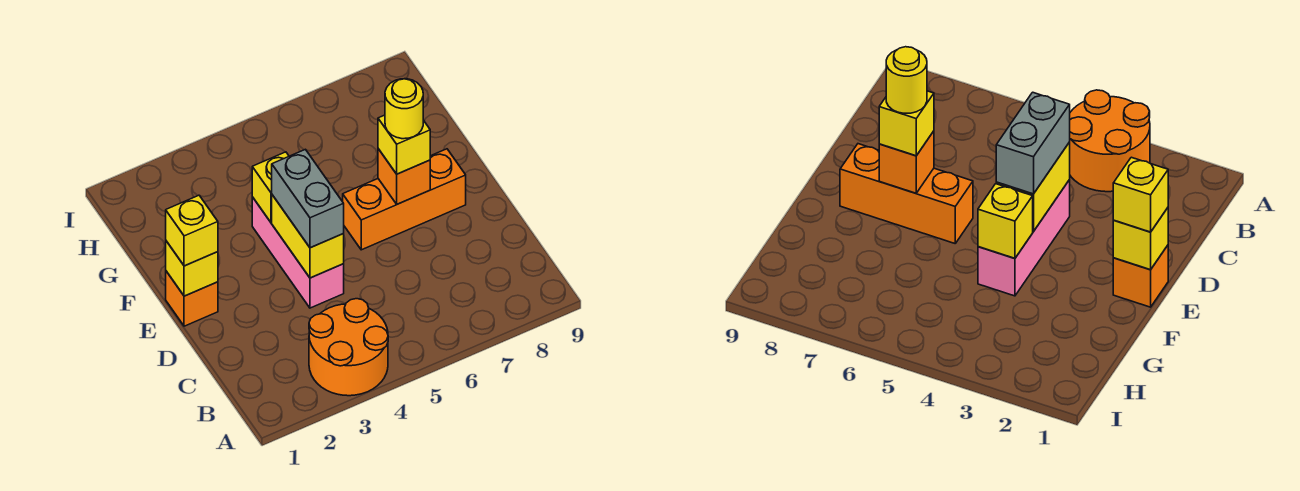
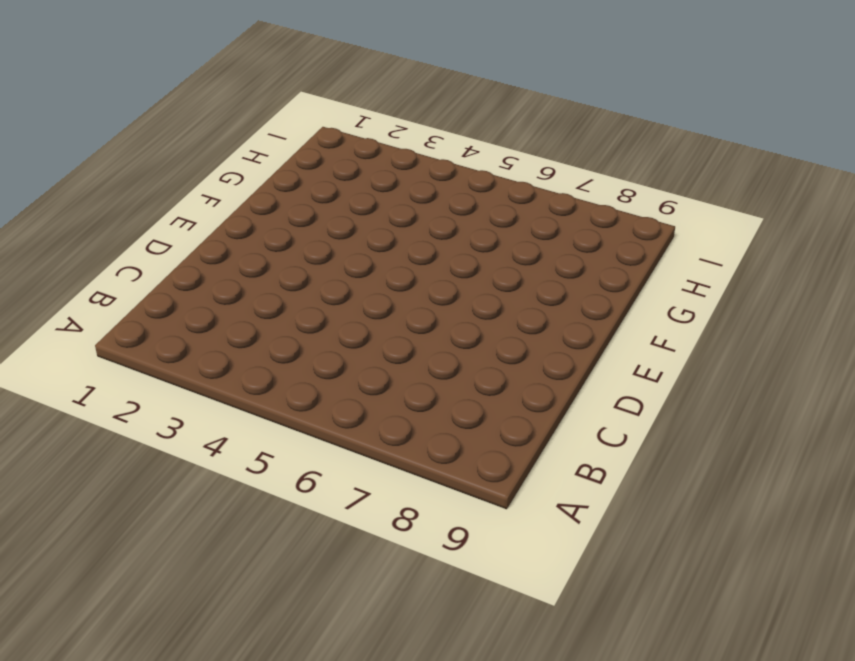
none -> orange 2x2 round brick [309,299,388,396]
none -> pink 1x3 brick [252,197,344,308]
none -> orange 1x1 brick [166,271,218,326]

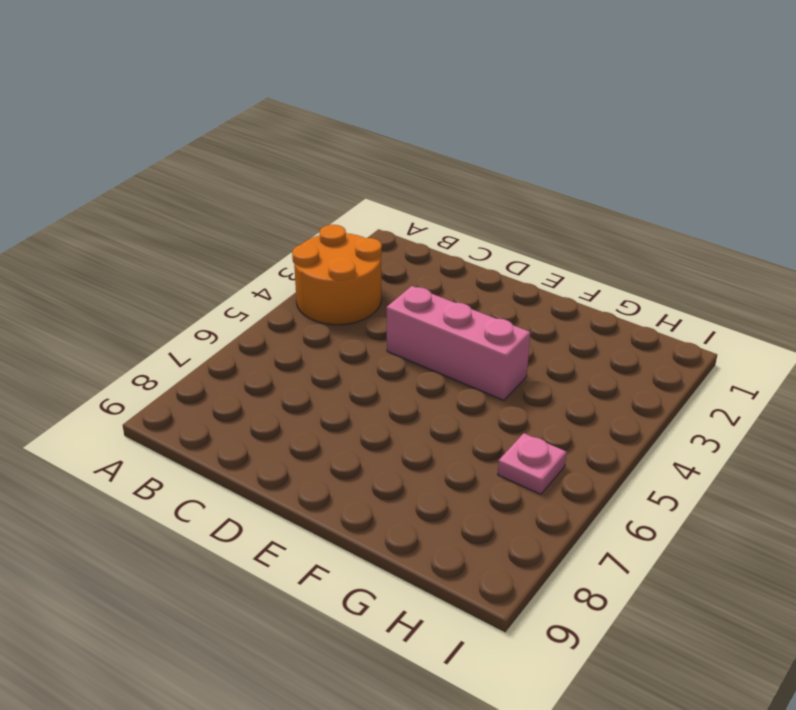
pink 1x1 plate [498,433,567,494] -> none
none -> orange 1x1 brick [166,271,218,326]
none -> orange 1x3 brick [343,149,466,250]
none -> yellow 1x2 brick [272,195,344,278]

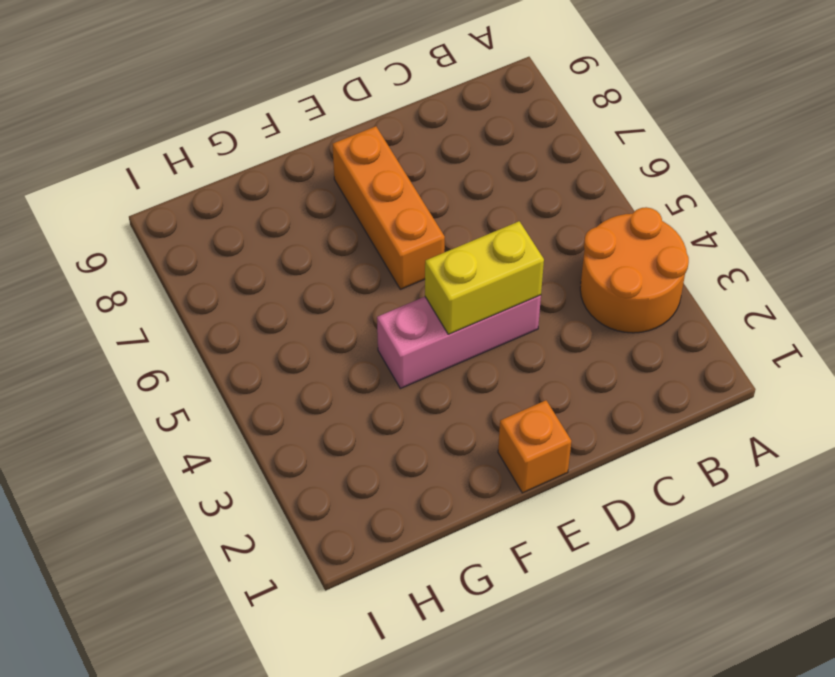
none -> yellow 1x1 brick [166,241,218,296]
none -> orange 1x1 brick [378,149,430,204]
none -> yellow 1x1 brick [252,152,289,222]

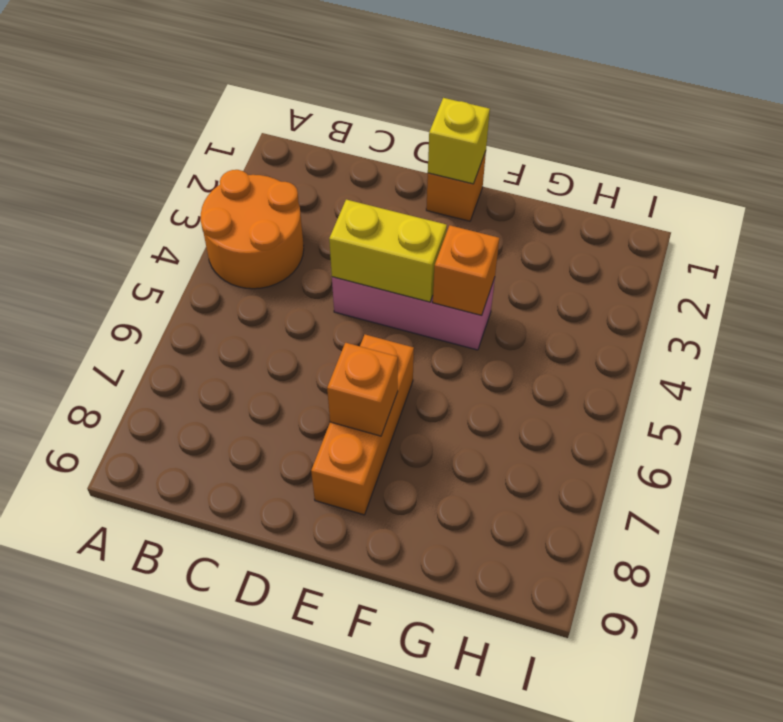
orange 1x1 brick [433,225,499,316] -> yellow 1x1 brick [252,152,289,222]
none -> grey 1x2 brick [272,149,344,248]
none -> yellow 1x1 brick [166,195,218,266]
none -> yellow 1x1 brick [378,115,430,174]

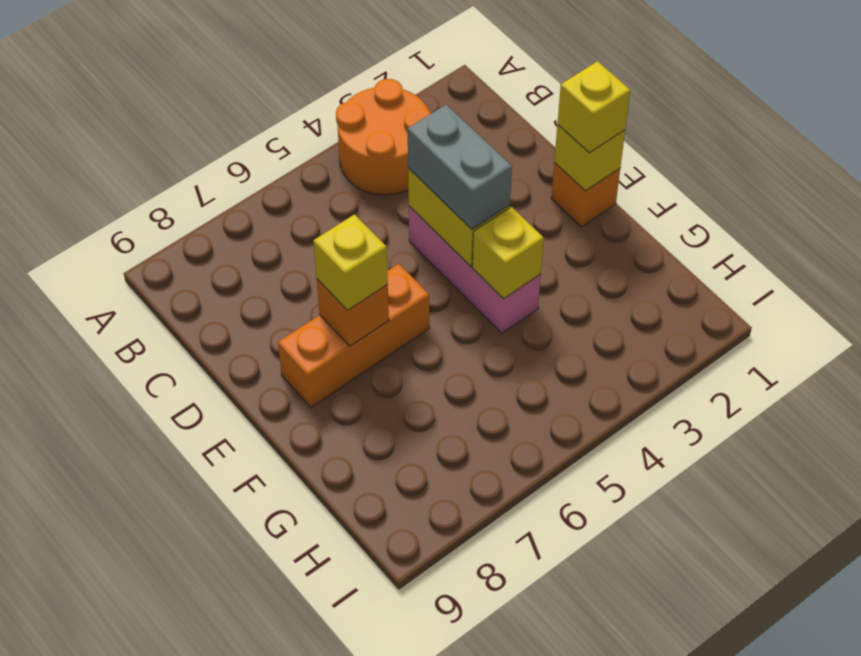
none -> yellow 1x1 round brick [385,79,423,139]

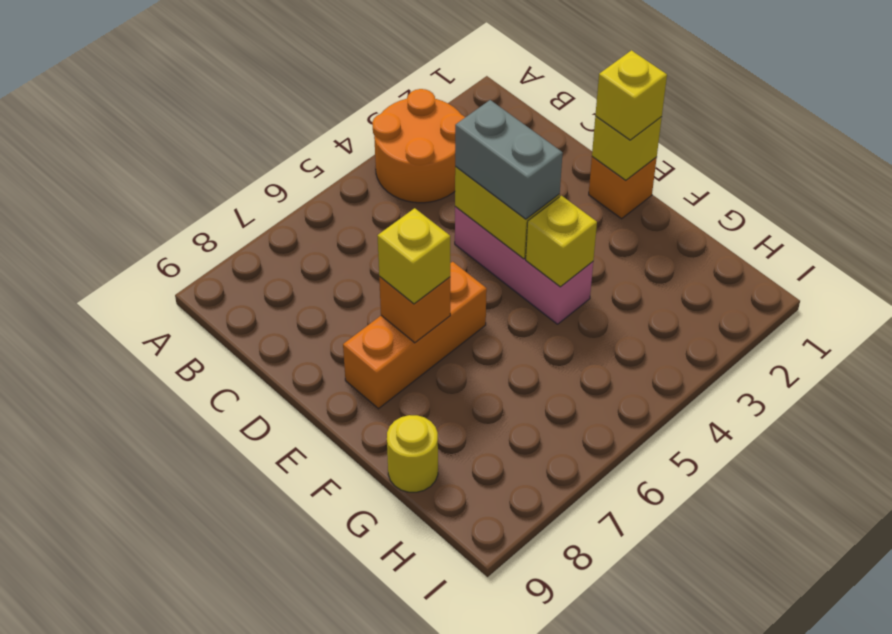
yellow 1x1 round brick [387,415,438,492] -> yellow 1x1 round brick moved to [385,79,423,139]

